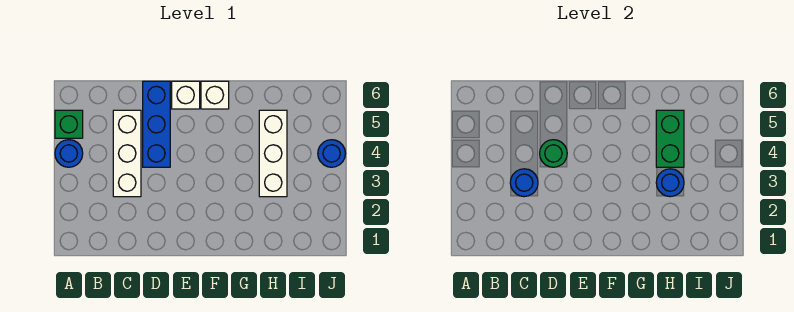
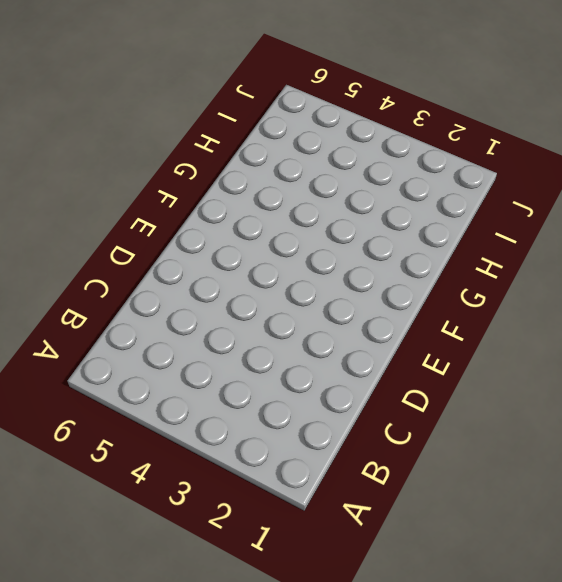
none -> blue 1x1 round brick [55,140,83,167]
none -> green 1x1 brick [55,110,83,138]
none -> white 1x3 brick [113,110,141,197]

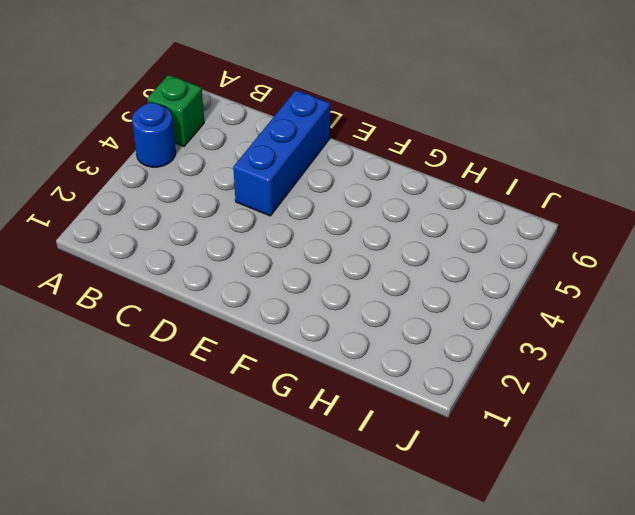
none -> white 1x3 brick [113,110,141,197]
none -> white 1x1 brick [172,81,200,109]
none -> white 1x1 brick [201,81,229,109]

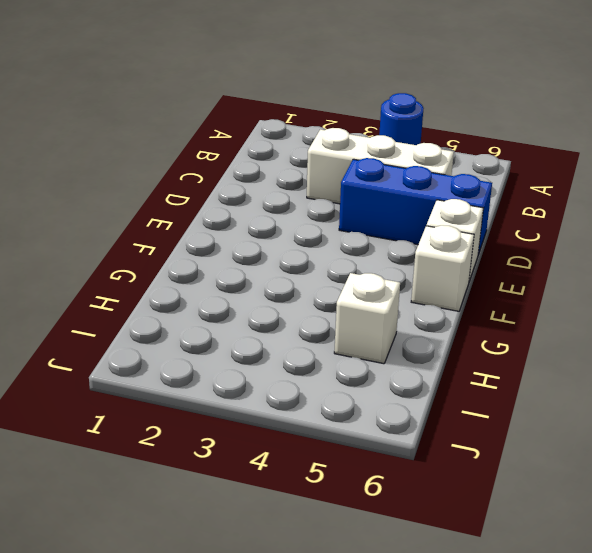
white 1x1 brick [334,273,400,364] -> white 1x3 brick [259,110,287,197]
none -> green 1x1 brick [55,110,83,138]
none -> blue 1x1 round brick [318,140,345,167]
none -> blue 1x1 round brick [510,169,538,197]

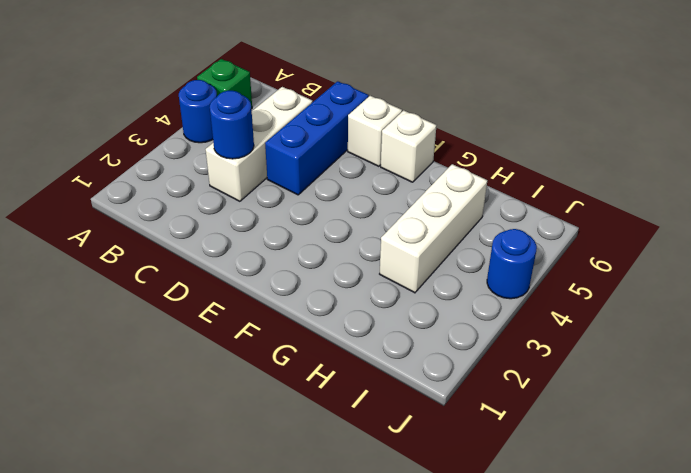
none -> green 1x1 round brick [540,140,567,167]
none -> blue 1x1 round brick [656,169,684,197]
none -> green 1x2 brick [656,110,684,167]

